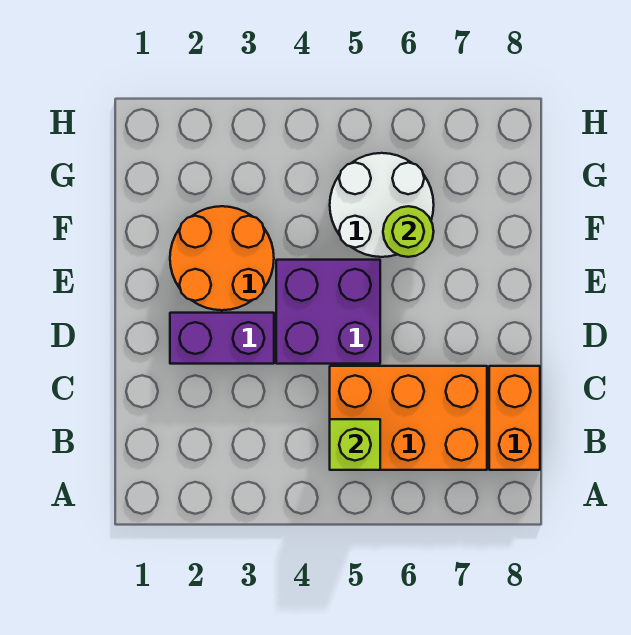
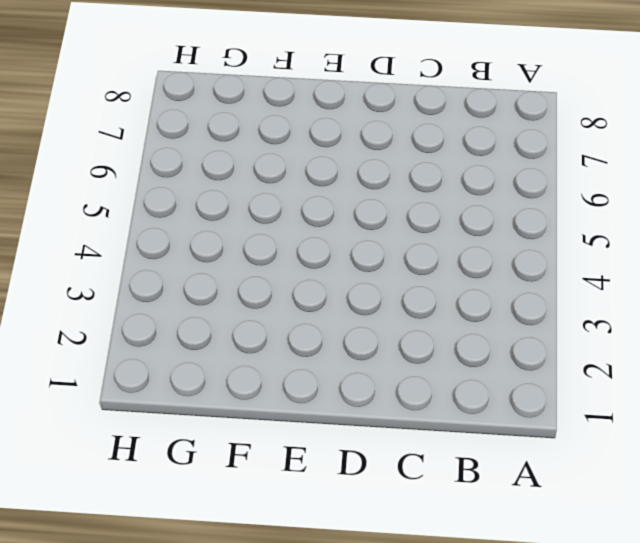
none -> orange 2x3 brick [330,366,487,470]
none -> orange 1x2 brick [489,366,540,470]

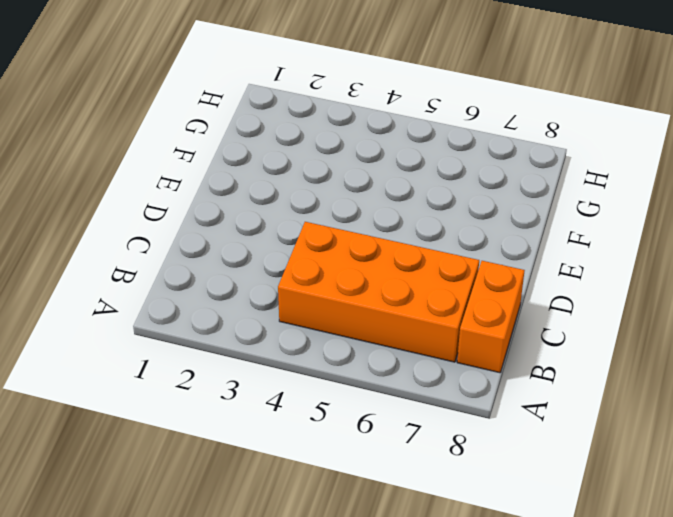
orange 2x4 brick [278,222,479,362] -> orange 2x3 brick [330,366,487,470]
none -> purple 1x2 brick [170,313,274,364]
none -> purple 2x2 brick [276,260,380,364]

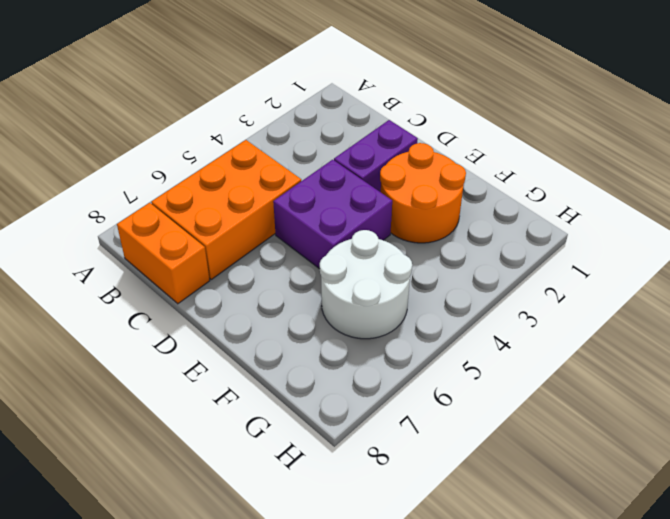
none -> lime 1x1 brick [330,419,380,470]
none -> lime 1x1 round brick [383,206,434,257]

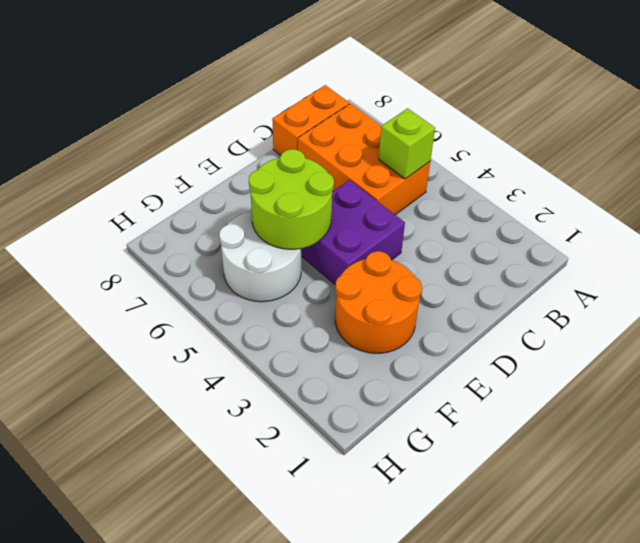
lime 2x2 round brick [249,149,334,249] -> lime 1x1 round brick [383,206,434,257]
none -> purple 1x2 brick [170,313,274,364]

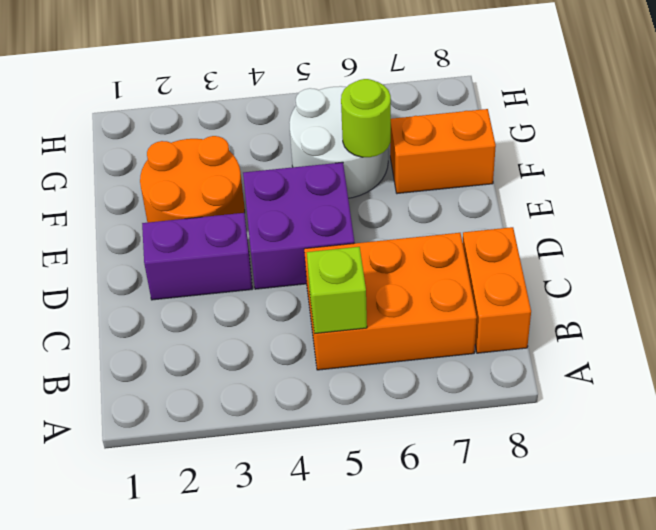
orange 1x2 brick [390,109,496,194] -> none

